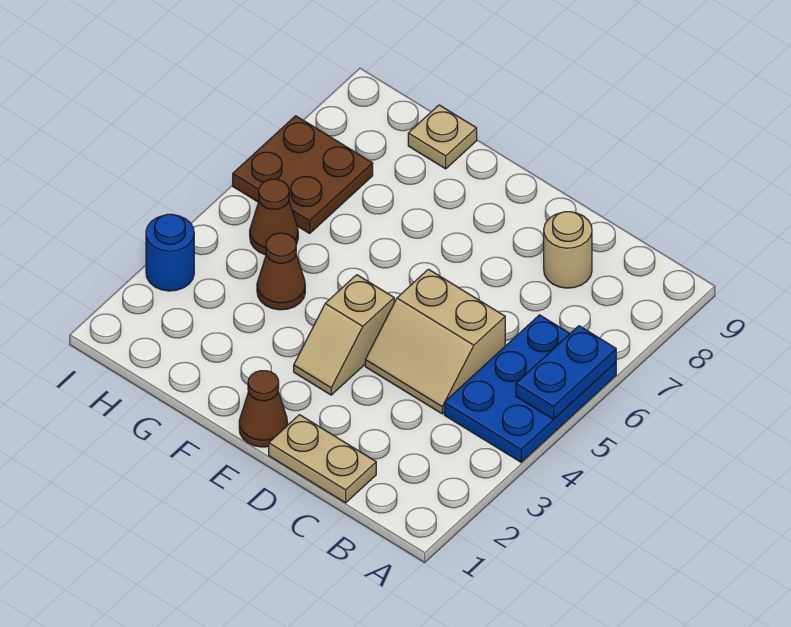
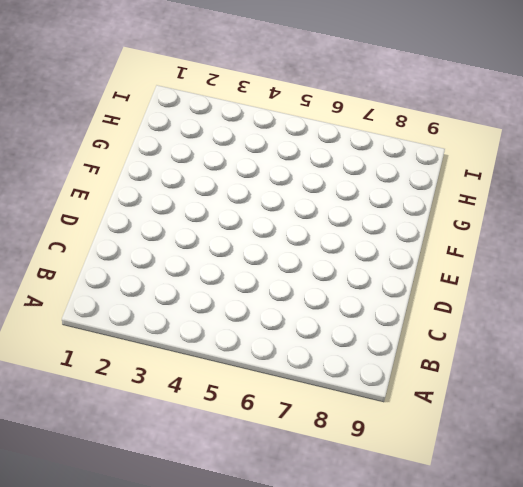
none -> blue 2x3 plate [444,315,616,462]
none -> tan 1x2 plate [269,415,376,503]
none -> tan 2x2 slope [365,269,505,414]

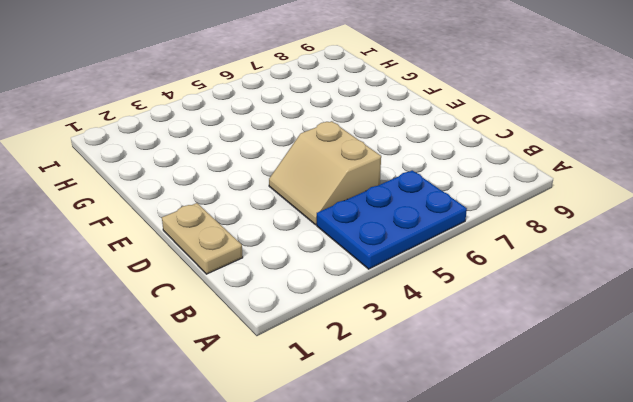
none -> tan 1x1 round brick [544,212,592,288]
none -> brown 1x1 cone [239,371,288,447]
none -> tan 1x2 slope [294,275,394,395]

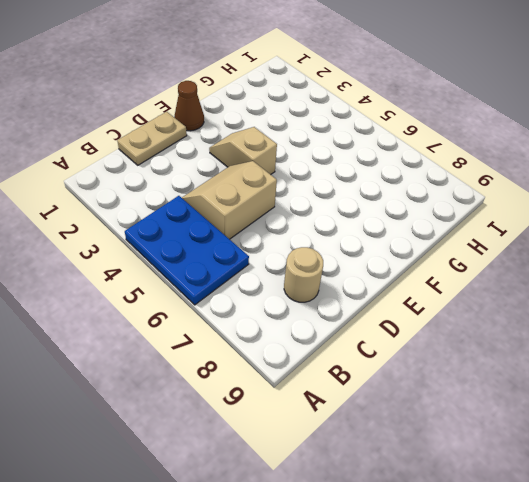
none -> brown 1x1 cone [257,233,305,310]
none -> tan 1x1 plate [408,105,477,169]
none -> brown 1x1 cone [250,179,298,255]

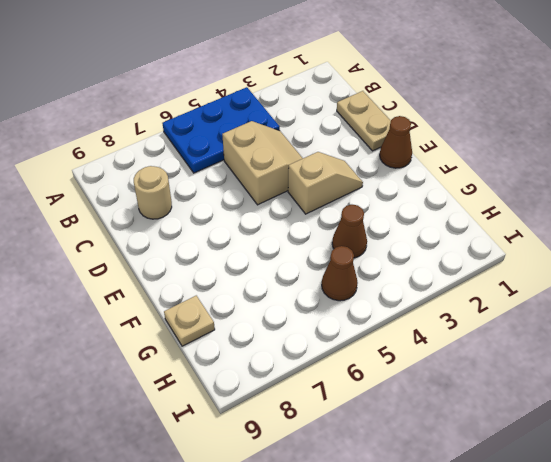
none -> brown 2x2 plate [233,116,373,233]
none -> blue 1x1 round brick [146,214,194,291]
none -> blue 1x2 plate [516,326,616,419]

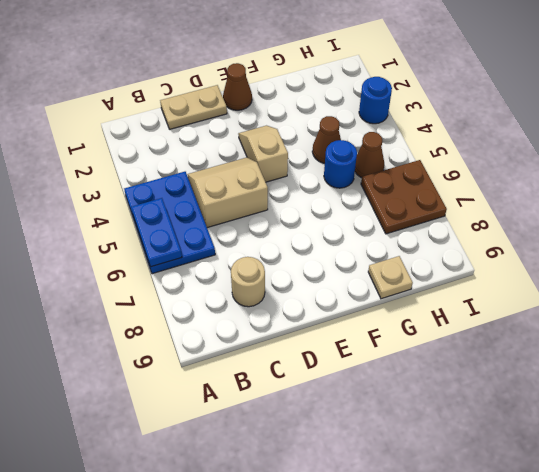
blue 1x1 round brick [324,140,357,188] -> none

